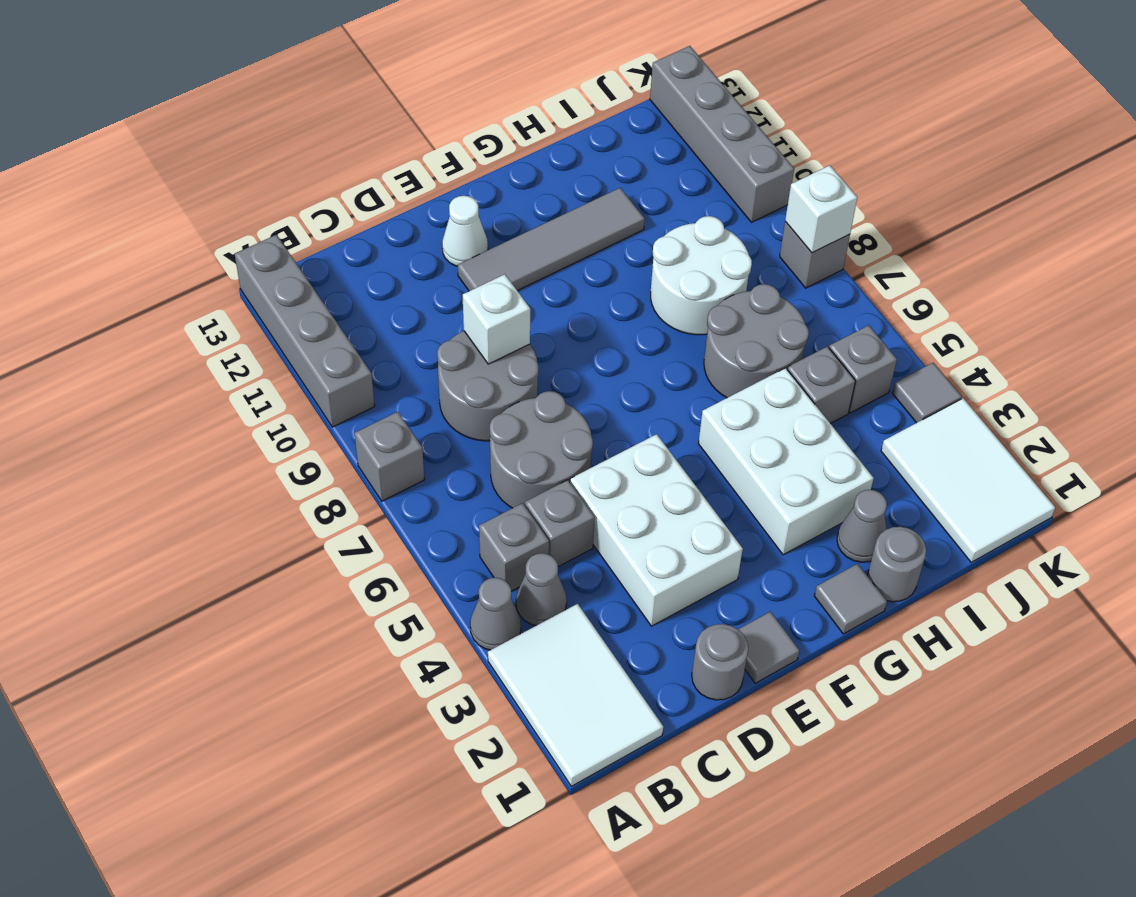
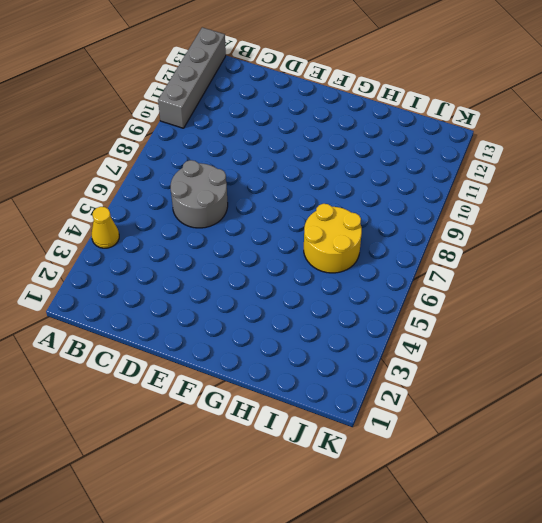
yellow 1x1 cone [92,207,119,248] -> grey 1x1 cone [470,578,521,650]
yellow 2x2 round brick [304,204,362,273] -> grey 2x2 round brick [704,284,809,398]
none -> white 2x3 tile [488,604,663,786]
none -> grey 1x1 brick [354,412,425,501]
none -> grey 1x1 cone [516,553,567,626]

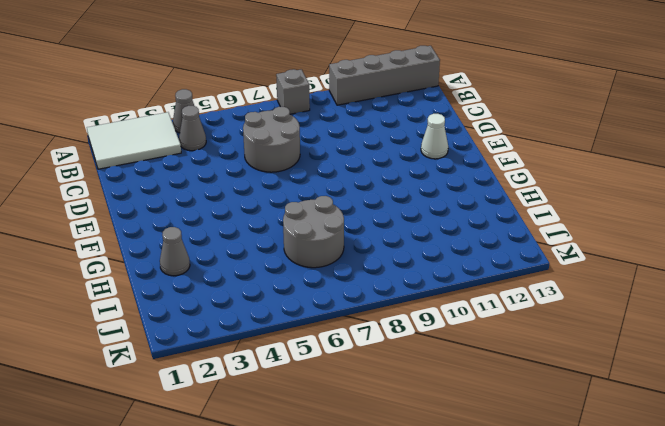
none -> grey 1x1 brick [479,503,549,591]
none -> grey 1x1 brick [525,480,595,567]
none -> grey 2x2 round brick [437,331,538,441]

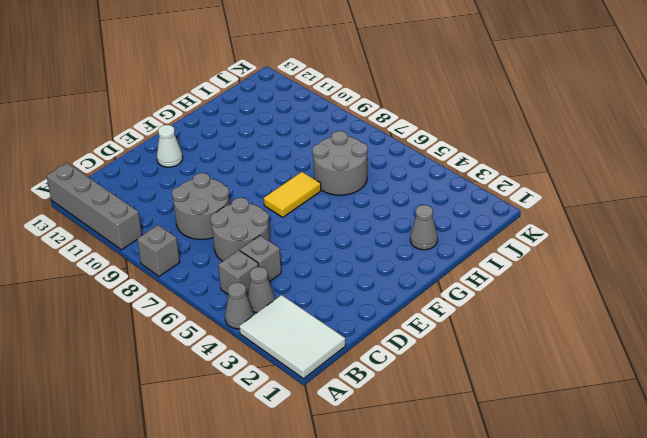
yellow 1x2 tile [264,172,321,217] -> none
none -> grey 1x1 round brick [692,624,748,700]
none -> white 2x3 brick [570,434,743,626]
none -> grey 1x1 tile [738,612,799,683]

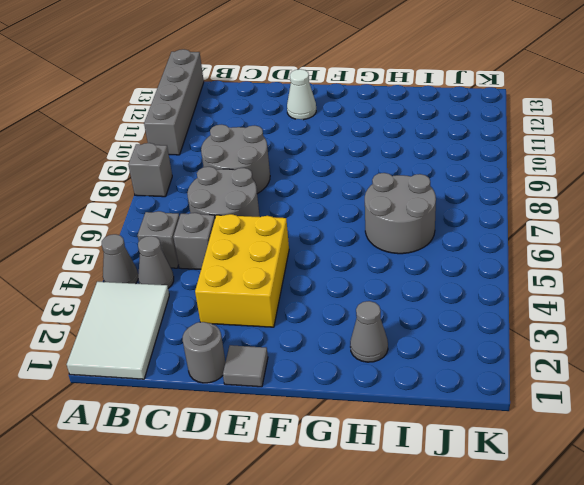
yellow 2x3 brick [195,214,289,327] -> white 2x3 brick [570,434,743,626]
none -> grey 1x4 tile [458,188,645,291]
none -> grey 1x1 tile [814,564,887,634]
none -> white 2x3 brick [698,368,874,555]

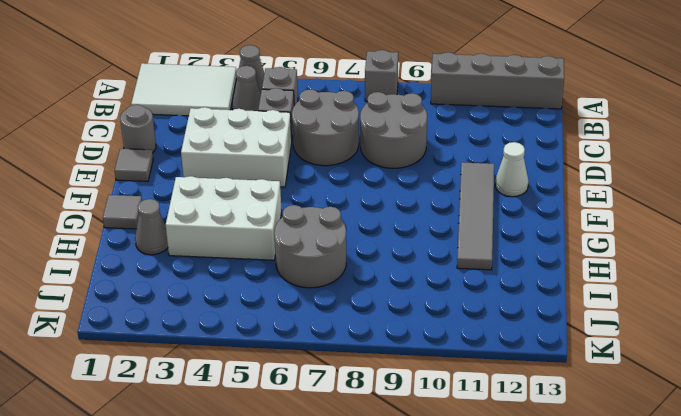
none -> grey 1x1 round brick [868,527,926,602]
none -> white 2x2 round brick [651,216,752,335]
none -> grey 1x1 brick [787,347,855,424]

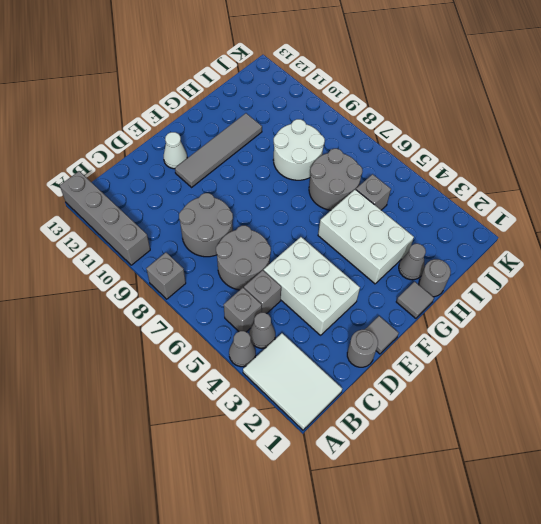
none -> white 2x3 tile [881,398,1055,562]
none -> grey 1x1 brick [829,325,897,413]
none -> grey 1x1 tile [892,363,962,423]

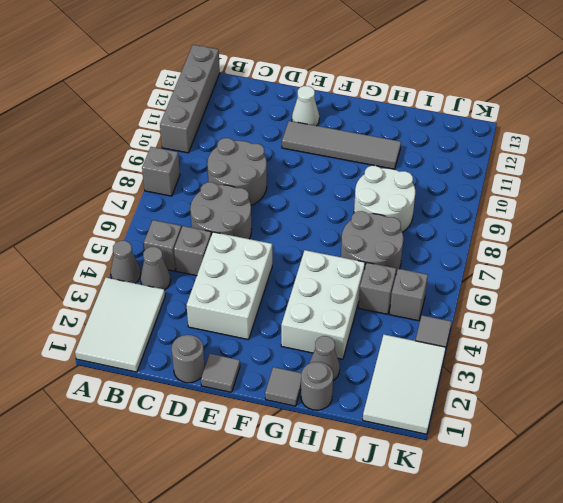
none -> grey 1x1 brick [780,222,850,288]
none -> grey 1x4 brick [650,46,794,222]
none -> white 1x1 brick [463,274,530,364]

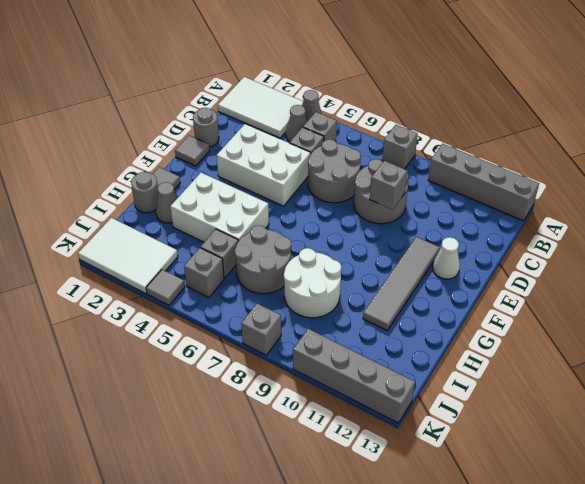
grey 1x1 brick [370,161,408,209] -> white 1x1 brick [463,274,530,364]
none -> white 1x1 brick [785,165,857,253]

